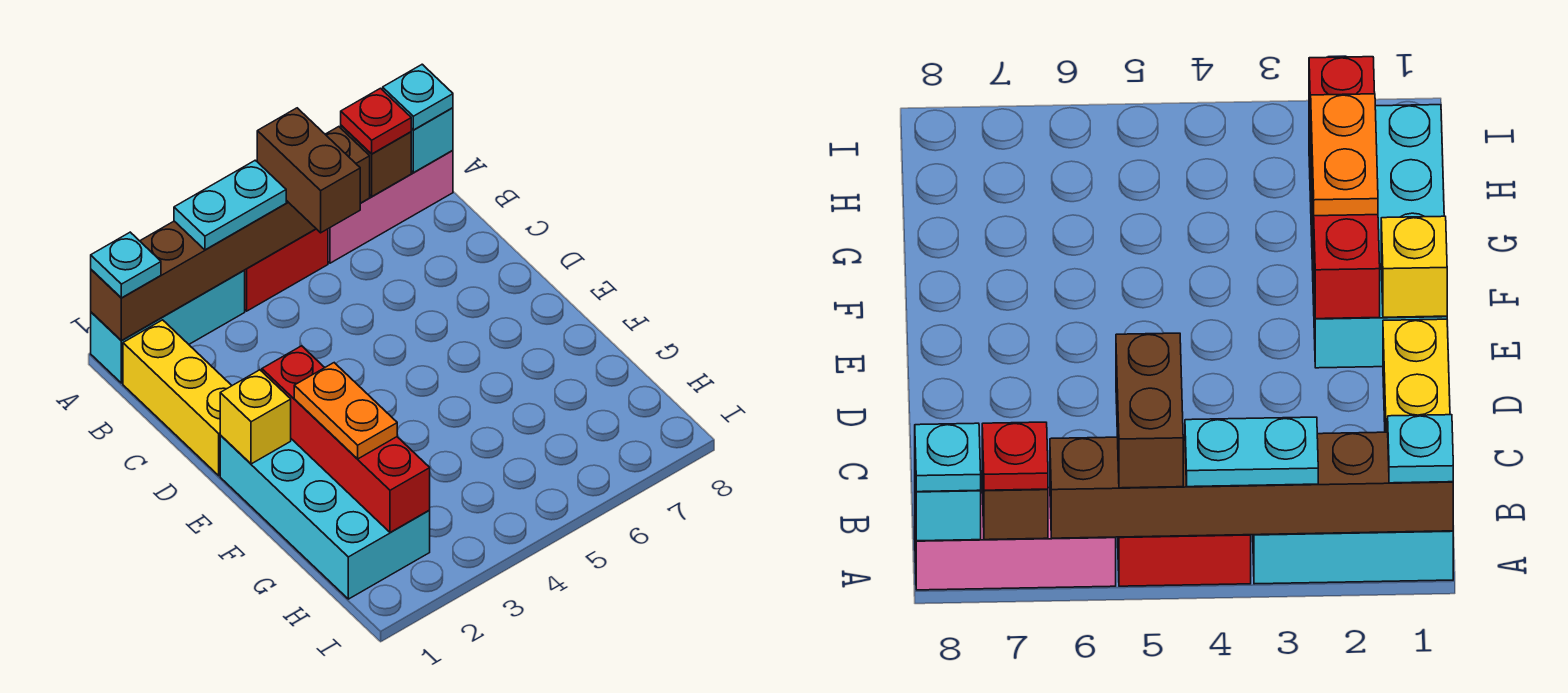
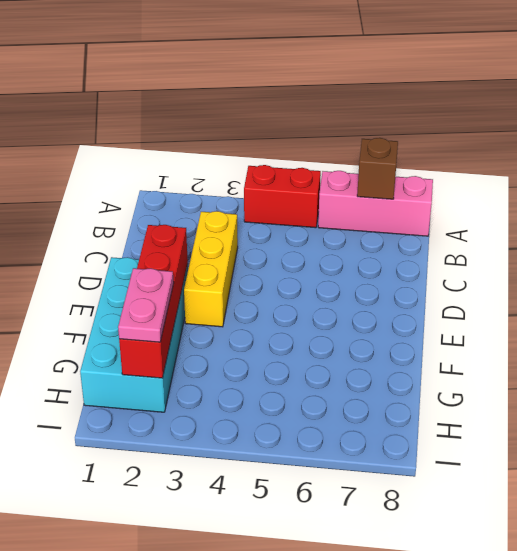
yellow 1x3 brick [184,211,238,327] -> yellow 1x3 brick moved to [123,320,232,476]
pink 1x2 plate [118,268,174,342] -> orange 1x2 plate [294,363,397,459]
none -> cyan 1x3 brick [91,271,245,383]
none -> brown 1x6 brick [91,127,370,341]
none -> cyan 1x1 brick [411,108,453,173]

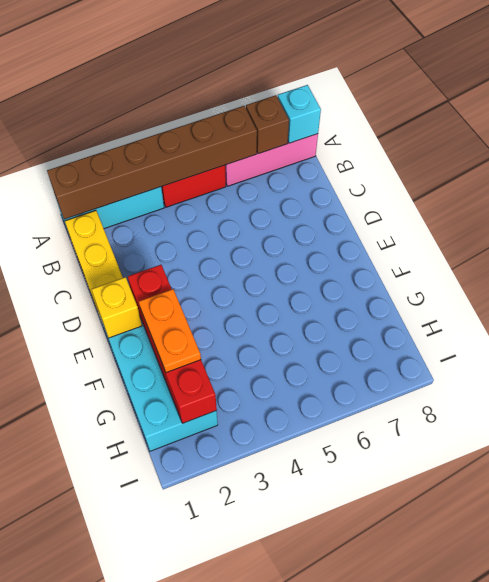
none -> cyan 1x1 plate [91,232,161,298]
none -> cyan 1x2 plate [174,160,286,250]
none -> brown 1x2 brick [257,108,360,233]

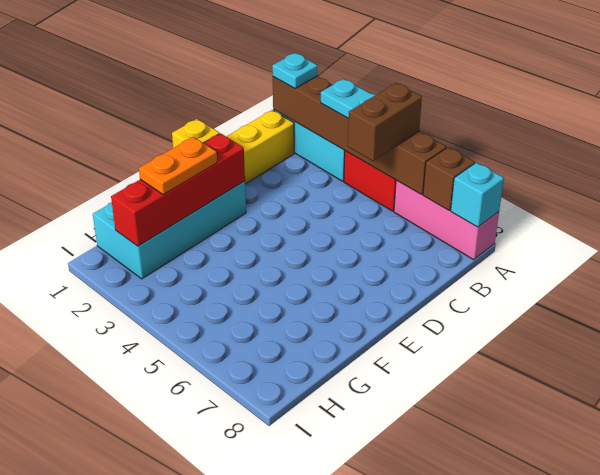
none -> red 1x1 plate [341,88,411,154]
none -> cyan 1x1 plate [383,64,453,130]

